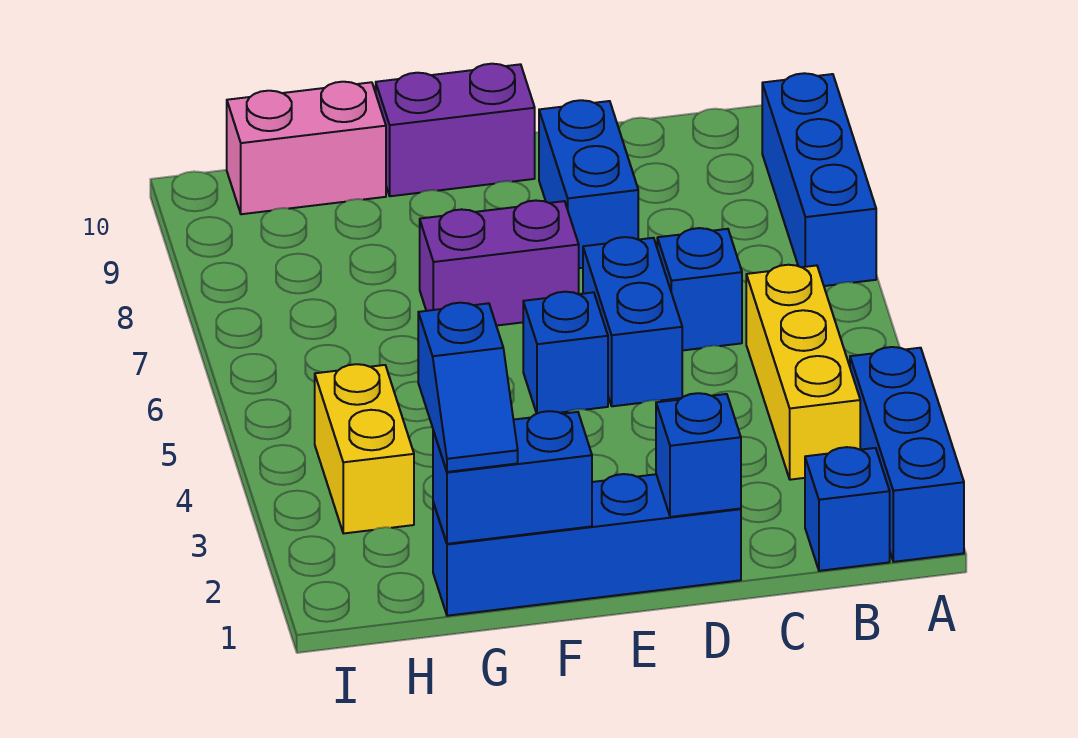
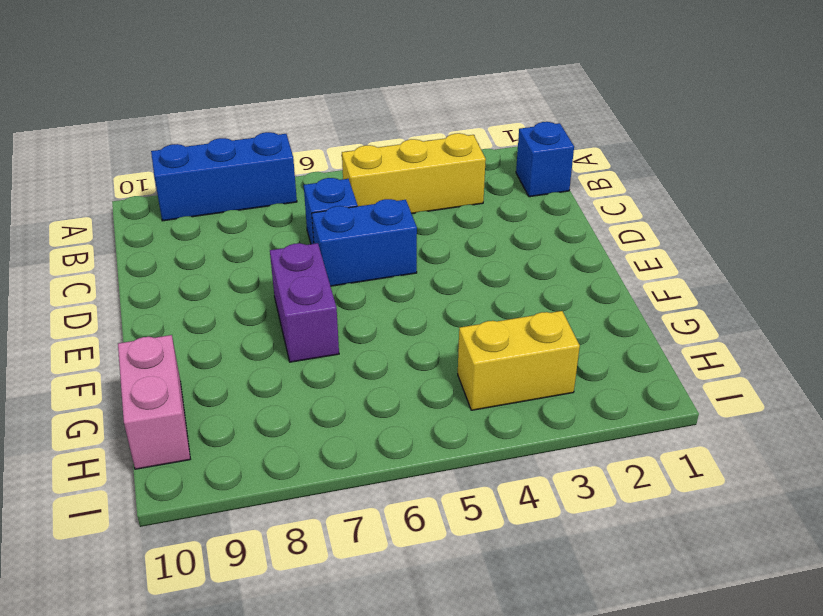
none -> blue 1x3 brick [850,347,964,562]
none -> blue 1x4 brick [433,474,741,616]
none -> blue 1x2 brick [539,100,638,268]

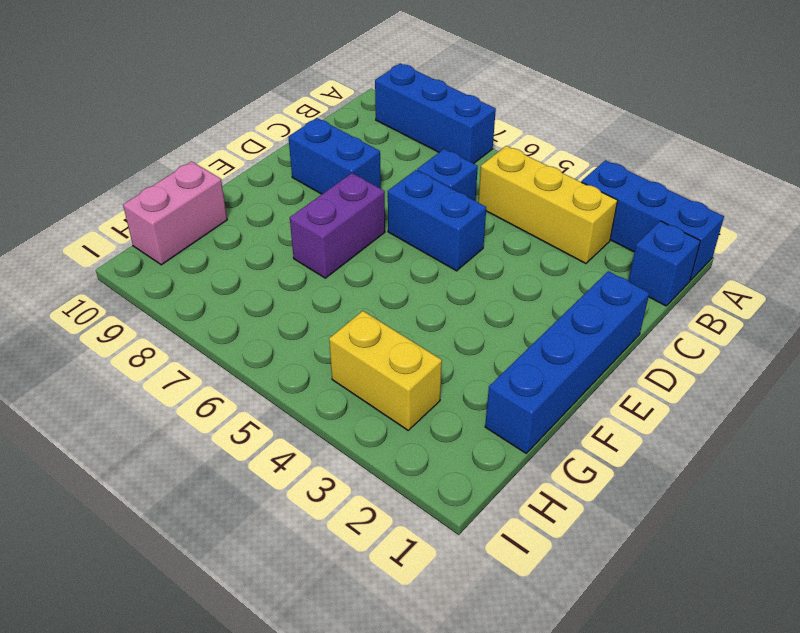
none -> blue 1x1 brick [523,292,608,414]
none -> purple 1x2 brick [376,64,535,196]
none -> blue 1x1 brick [656,393,741,517]

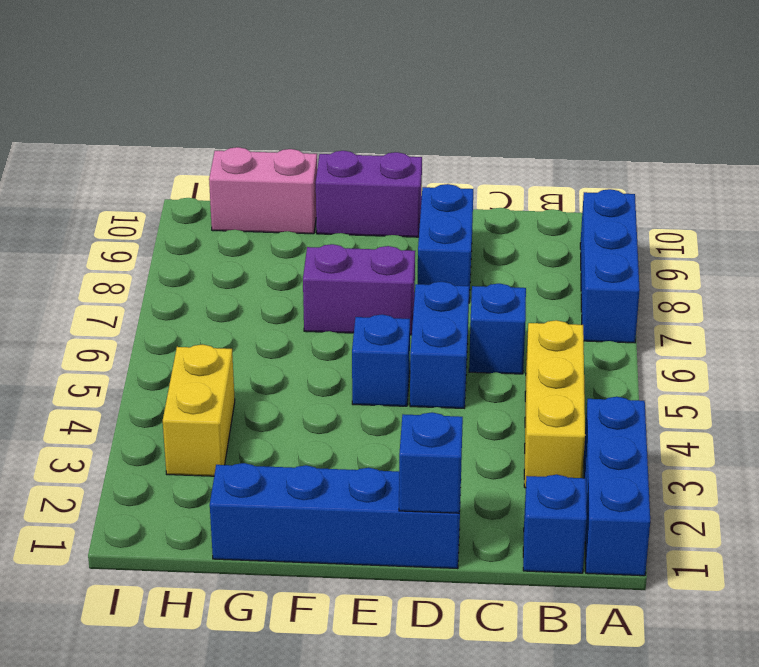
none -> blue 1x2 brick [433,411,592,544]
none -> blue 1x2 slope [418,303,518,472]

